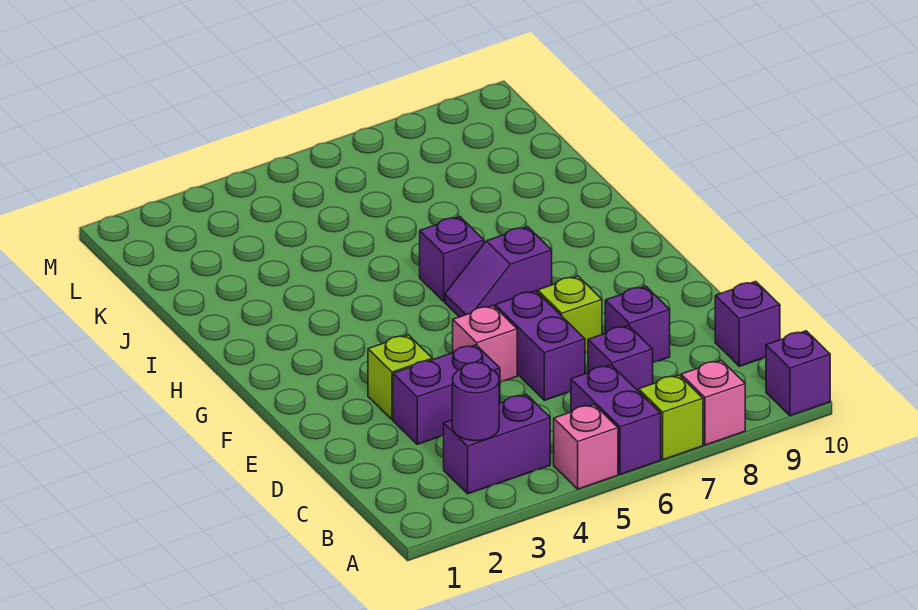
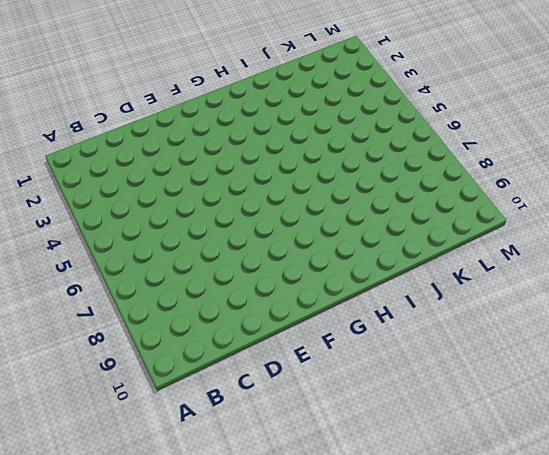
none -> pink 1x1 brick [554,404,618,489]
none -> purple 1x2 brick [571,365,661,475]
none -> lime 1x1 brick [639,375,703,460]

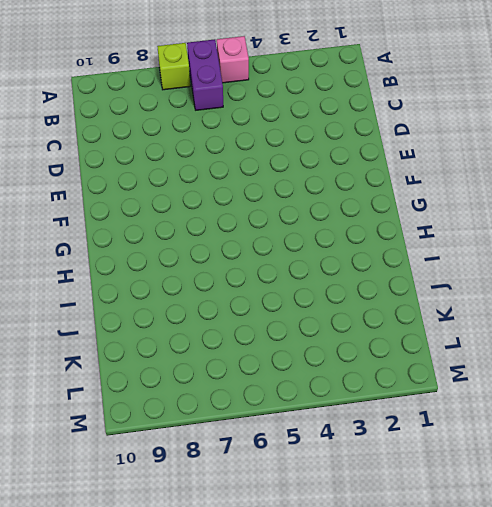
none -> pink 1x1 brick [681,360,745,445]
none -> purple 1x1 brick [766,331,830,416]
none -> purple 1x2 brick [444,394,550,494]

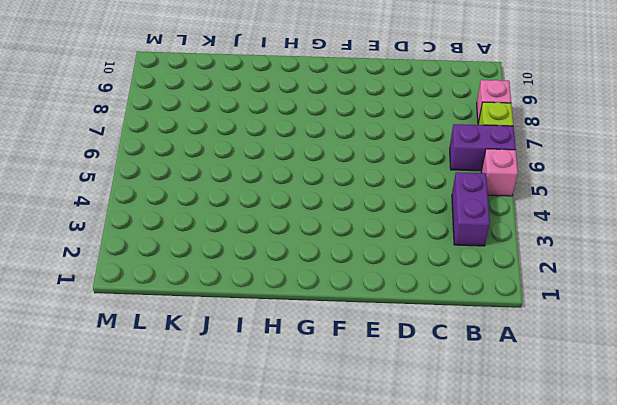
none -> purple 1x1 brick [766,331,830,416]
none -> purple 1x1 brick [588,326,653,391]
none -> purple 1x1 brick [715,281,780,366]

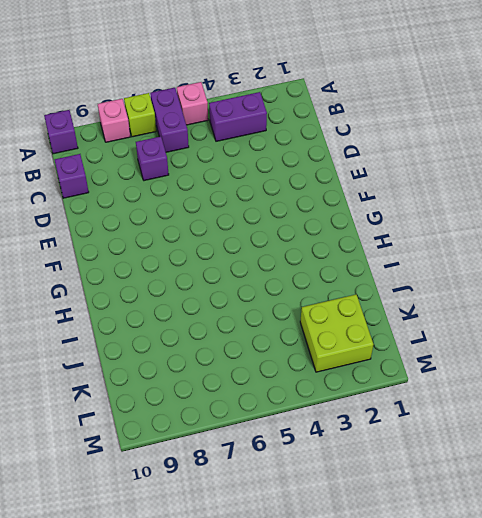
lime 2x2 brick [300,295,373,372] -> none
none -> purple 1x2 brick [393,345,500,444]
none -> purple 1x2 brick [495,291,585,400]
none -> purple 1x1 brick [605,286,670,363]

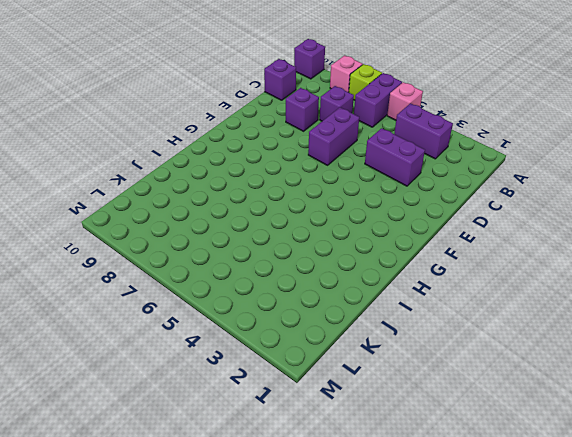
none -> lime 1x1 brick [368,335,432,420]
none -> pink 1x1 brick [453,306,517,382]
none -> lime 1x1 brick [538,276,602,353]

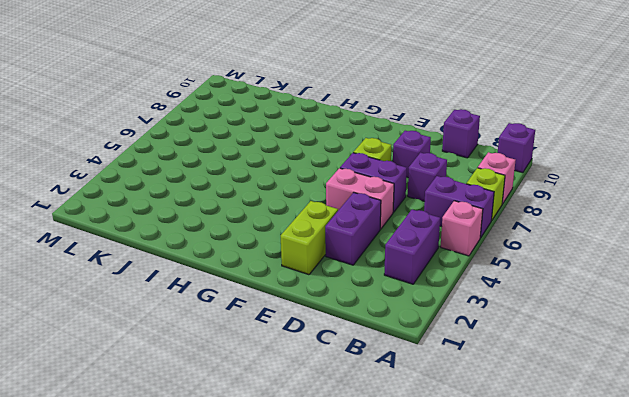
pink 1x2 brick [326,168,394,229] -> pink 1x1 brick [453,306,517,382]
lime 1x2 brick [281,201,338,275] -> lime 1x1 brick [368,335,432,420]
none -> purple 1x2 slope [445,227,552,317]
none -> purple 1x1 brick [420,217,484,301]
none -> purple 1x1 round brick [452,362,499,441]

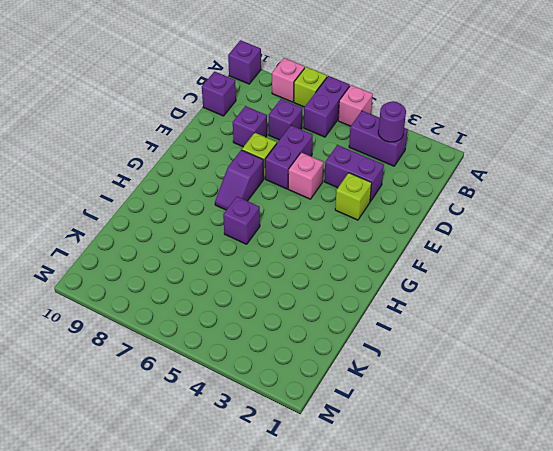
purple 1x2 slope [215,150,264,210] -> purple 1x2 slope turned to [445,227,552,317]

